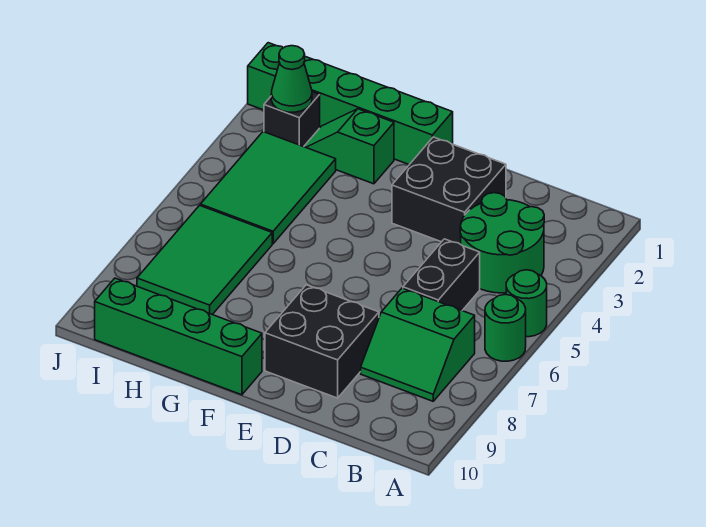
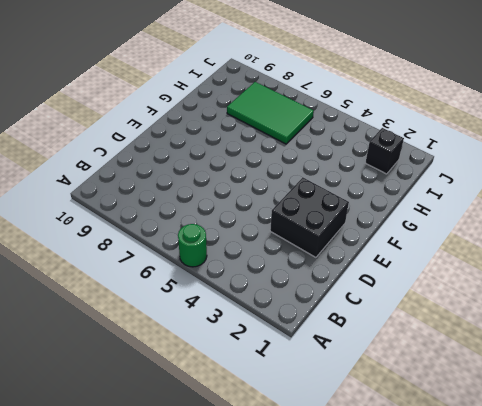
none -> green 1x1 round brick [485,294,526,361]
none -> green 2x2 round brick [460,193,544,293]
none -> green 2x2 slope [361,288,475,401]

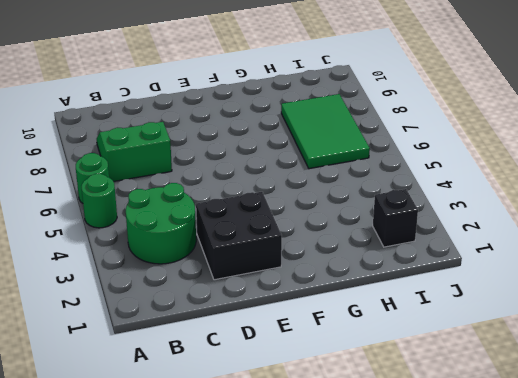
none -> black 1x2 brick [403,239,480,310]
none -> black 2x2 brick [265,285,379,398]
none -> green 1x4 brick [304,57,453,165]

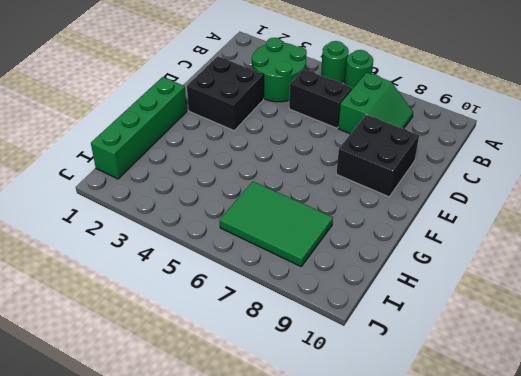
none -> green 1x4 brick [95,278,262,395]
none -> green 1x2 slope [304,109,394,184]
none -> green 2x3 tile [200,132,336,244]

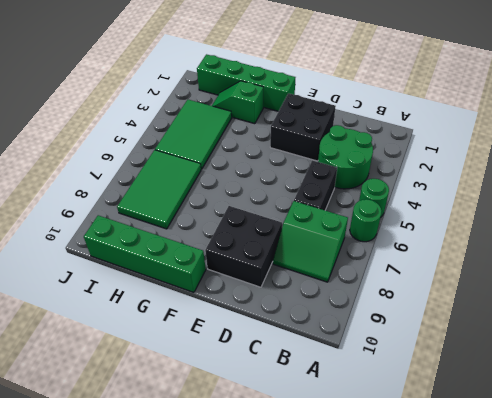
none -> black 1x1 brick [264,92,320,147]
none -> green 1x1 brick [248,43,283,110]
none -> green 1x1 cone [271,46,312,112]

